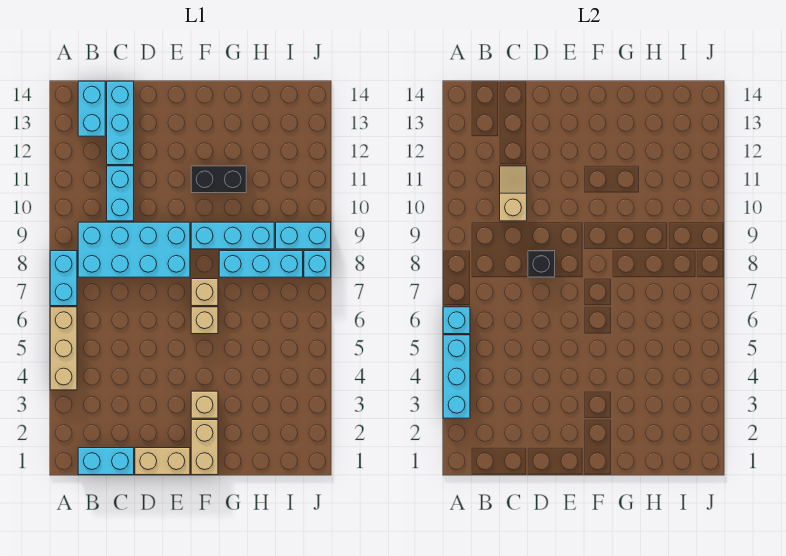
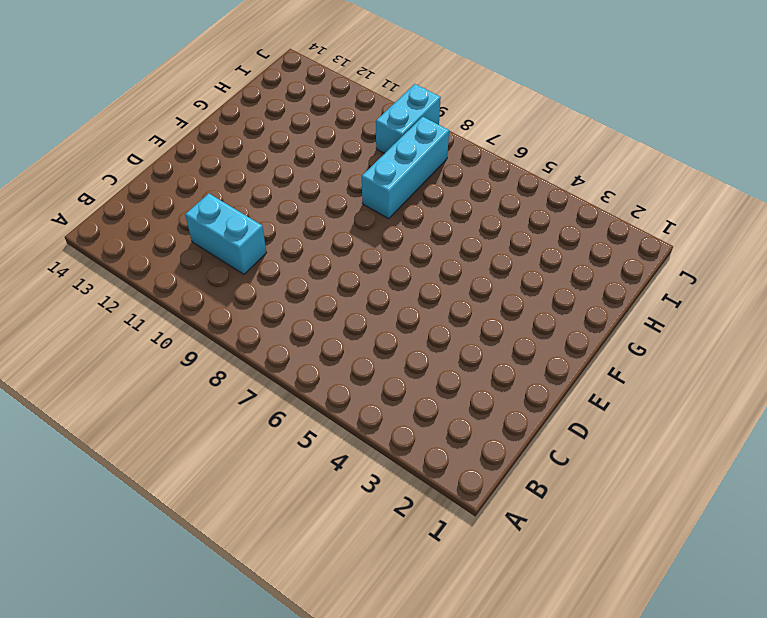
none -> tan 1x3 brick [50,307,77,390]
none -> cyan 1x2 brick [50,251,77,306]
none -> cyan 1x2 brick [78,448,134,475]

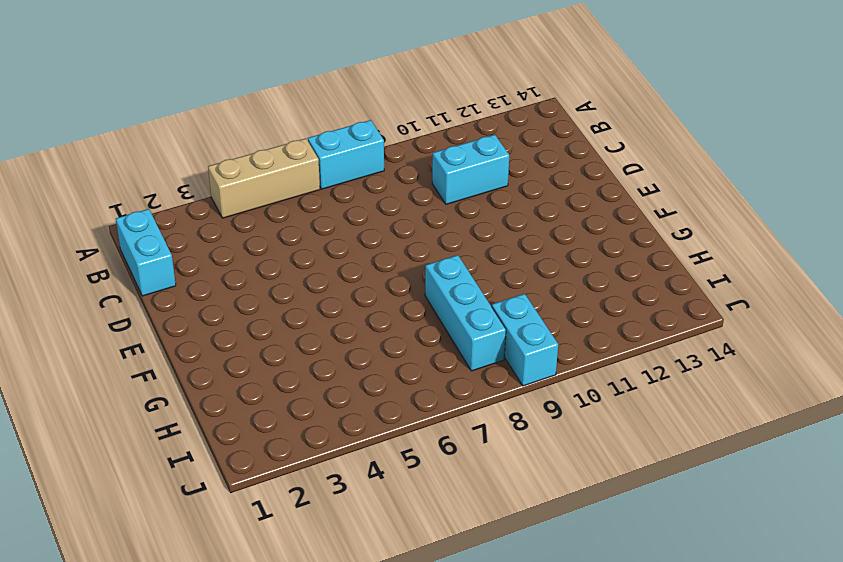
none -> cyan 2x4 brick [78,222,190,277]
none -> cyan 1x2 brick [78,81,105,136]
none -> cyan 1x3 brick [107,81,134,165]

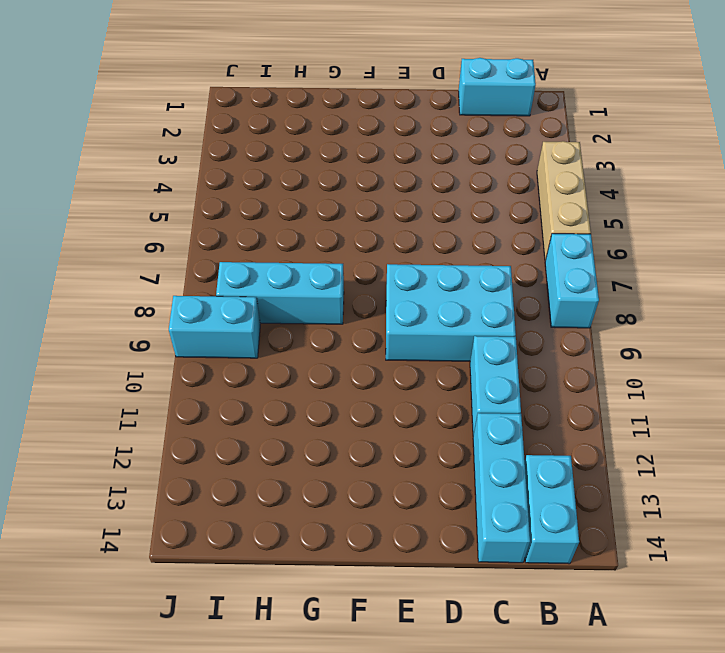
cyan 2x3 brick [386,264,516,361] -> cyan 2x4 brick [78,222,190,277]
none -> tan 1x2 brick [135,448,190,475]
none -> tan 1x2 brick [191,420,218,475]
none -> tan 1x1 brick [191,391,218,418]

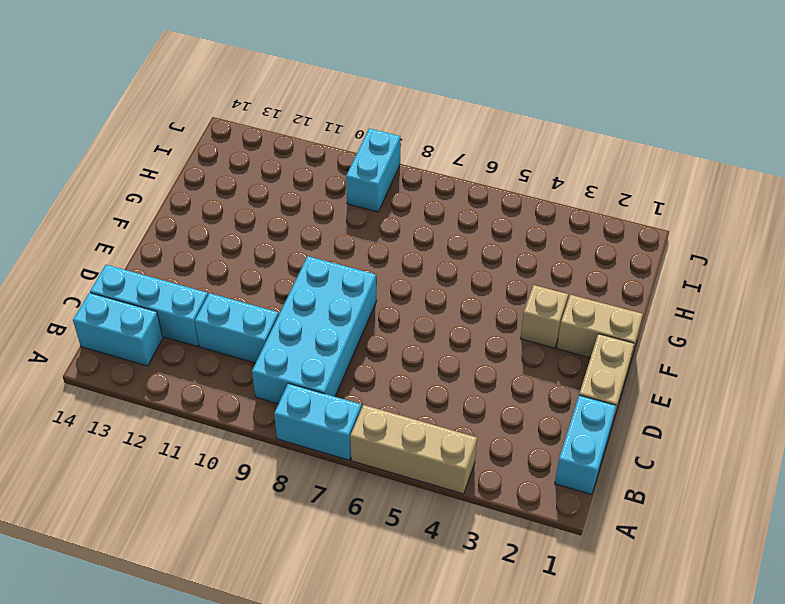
none -> tan 1x1 brick [191,307,218,334]
none -> tan 1x1 brick [191,279,218,306]
none -> cyan 1x3 brick [191,222,274,249]

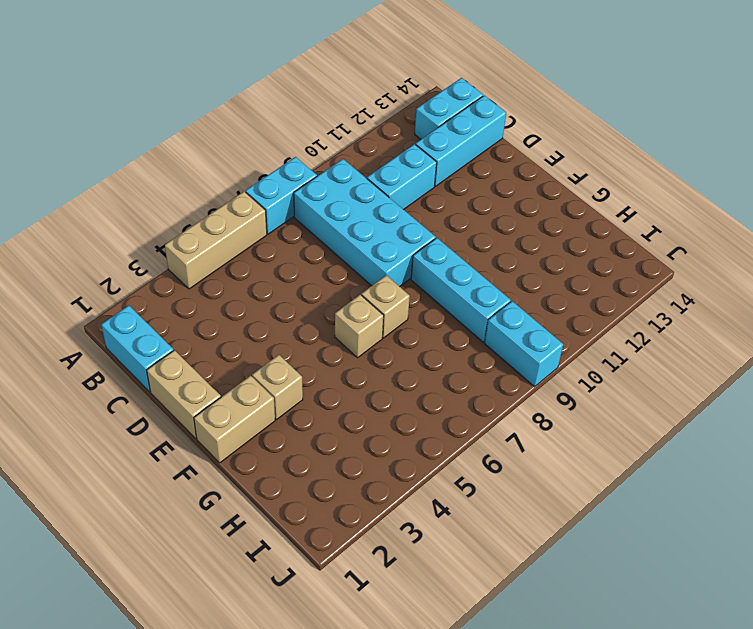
none -> black 1x2 brick [191,166,246,193]
none -> cyan 1x3 brick [219,251,303,277]
none -> cyan 1x1 brick [304,251,331,277]

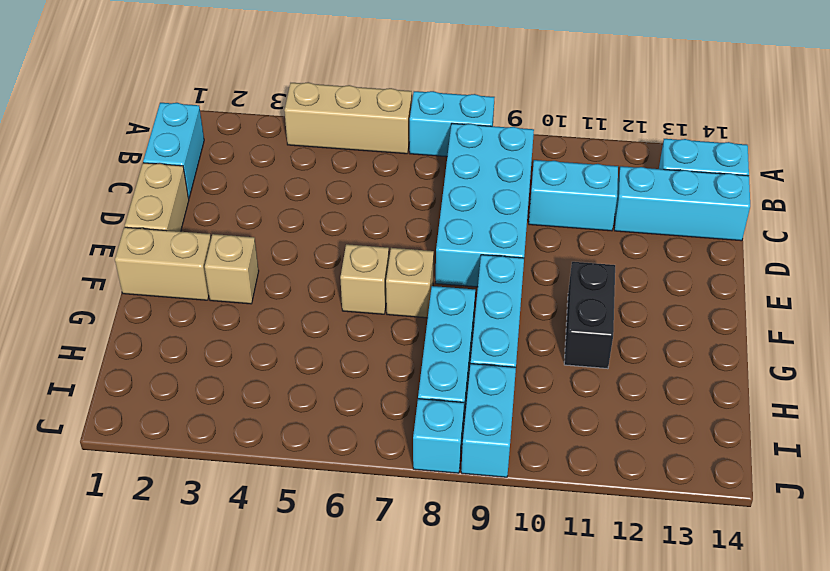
none -> cyan 1x3 brick [443,335,470,418]
none -> cyan 1x1 brick [443,307,470,334]
none -> tan 1x2 slope [500,166,527,221]

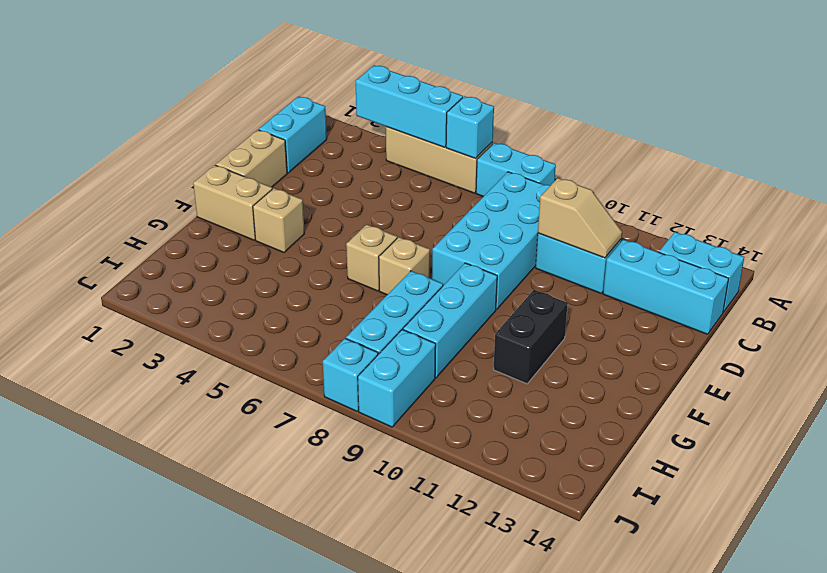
none -> black 1x1 brick [528,251,555,277]

